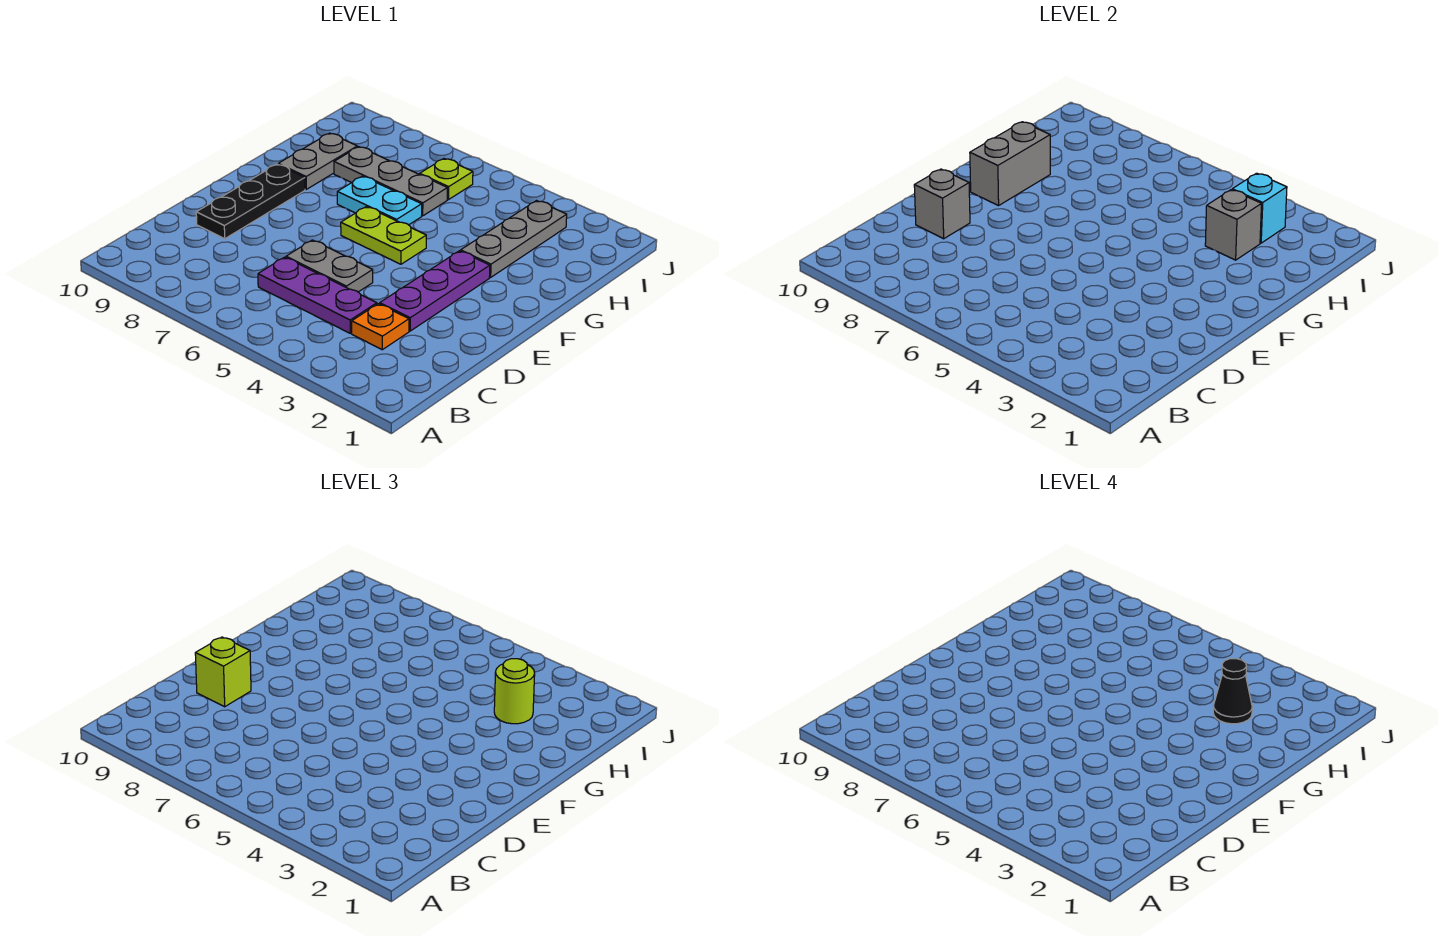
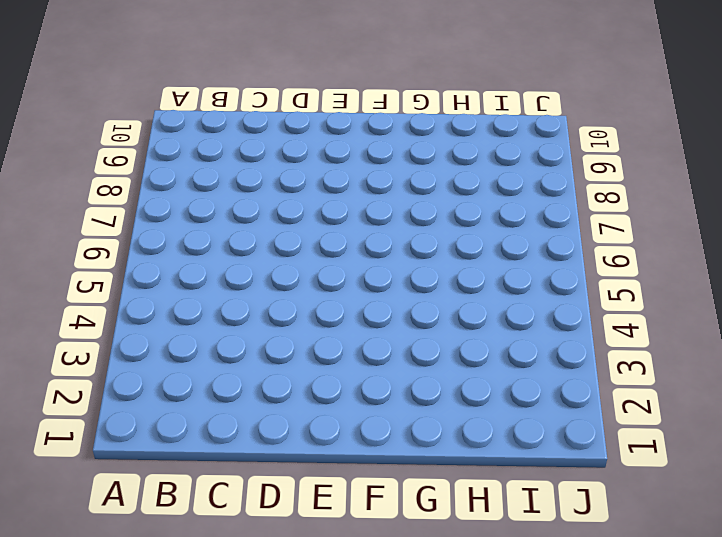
none -> orange 1x1 plate [352,304,409,350]
none -> purple 1x3 plate [258,257,377,333]
none -> purple 1x3 plate [380,251,490,331]

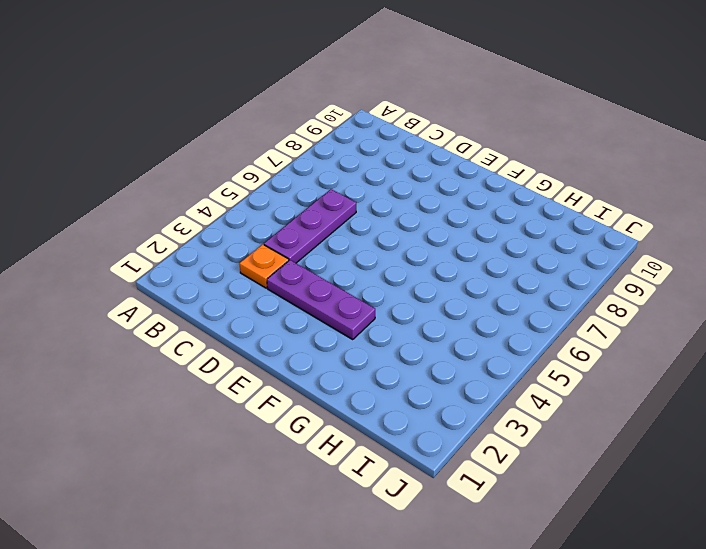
none -> grey 1x2 plate [286,240,373,292]
none -> black 1x3 plate [196,164,305,239]
none -> lime 1x2 plate [341,207,426,264]

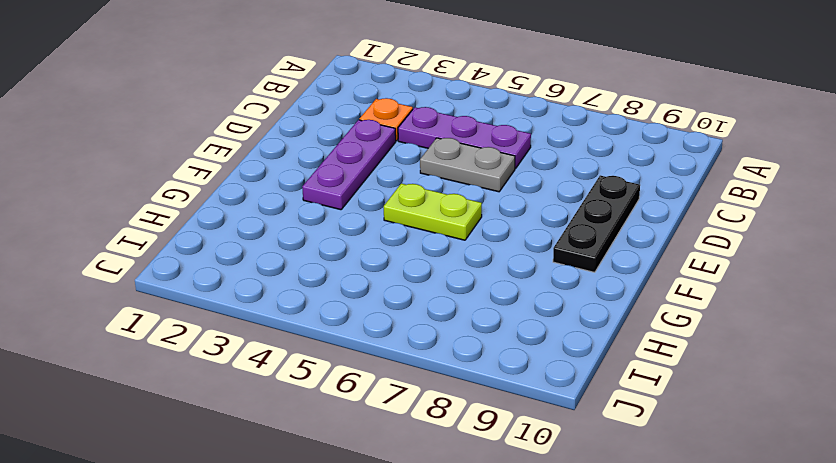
none -> grey 1x3 plate [461,201,567,277]
none -> cyan 1x2 plate [337,176,422,225]
none -> grey 1x2 plate [278,133,357,189]

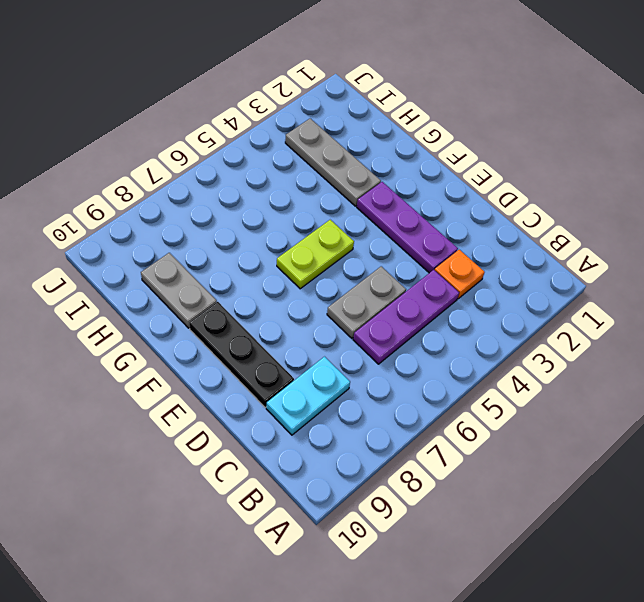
cyan 1x2 plate [266,357,350,435] -> cyan 1x2 plate moved to [337,176,422,225]
none -> grey 1x3 plate [334,147,447,216]
none -> lime 1x1 plate [420,159,473,200]
none -> grey 1x1 brick [914,169,970,239]

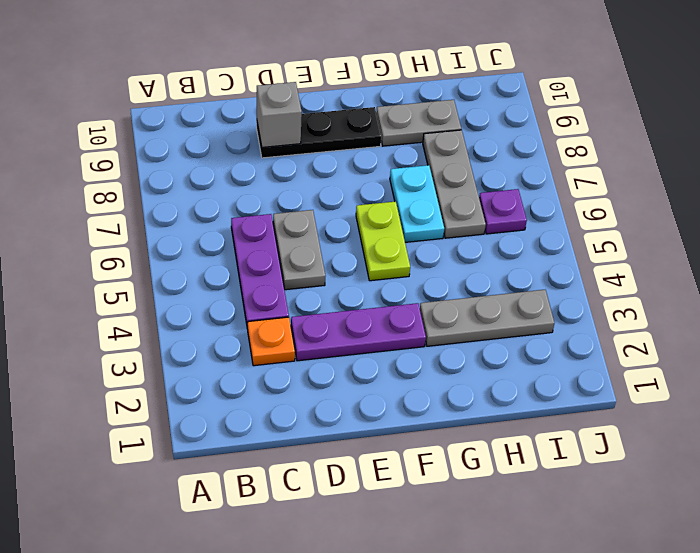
purple 1x1 plate [479,189,527,234] -> lime 1x1 plate [420,159,473,200]
none -> grey 1x2 brick [970,122,1050,206]
none -> grey 1x1 brick [1205,190,1262,260]
none -> cyan 1x1 brick [1232,173,1287,243]

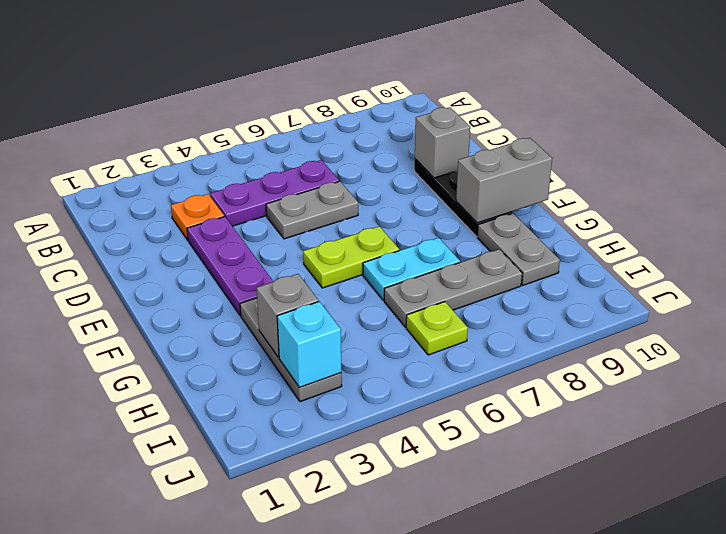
grey 1x2 brick [456,138,552,223] -> grey 1x2 brick turned to [970,122,1050,206]
none -> lime 1x1 brick [195,637,251,707]
none -> lime 1x1 round brick [494,659,535,724]
none -> black 1x1 cone [1213,659,1252,724]

